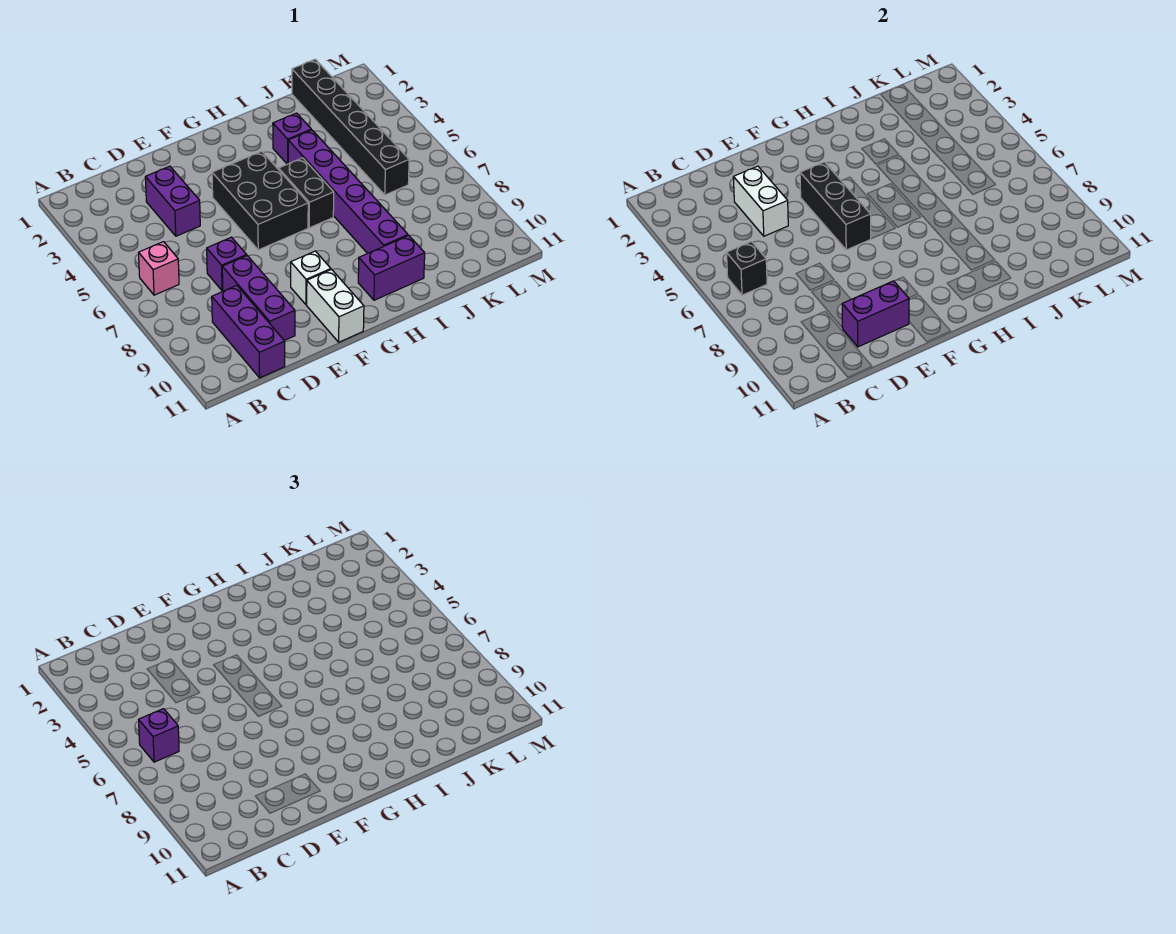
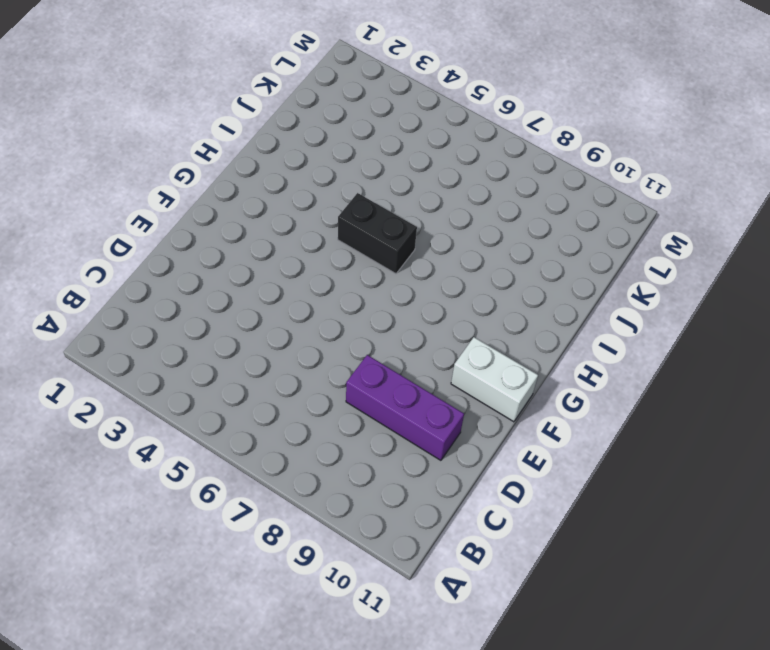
none -> pink 1x1 brick [139,242,179,295]
none -> purple 1x3 brick [212,285,285,378]
none -> purple 1x2 brick [145,166,200,236]

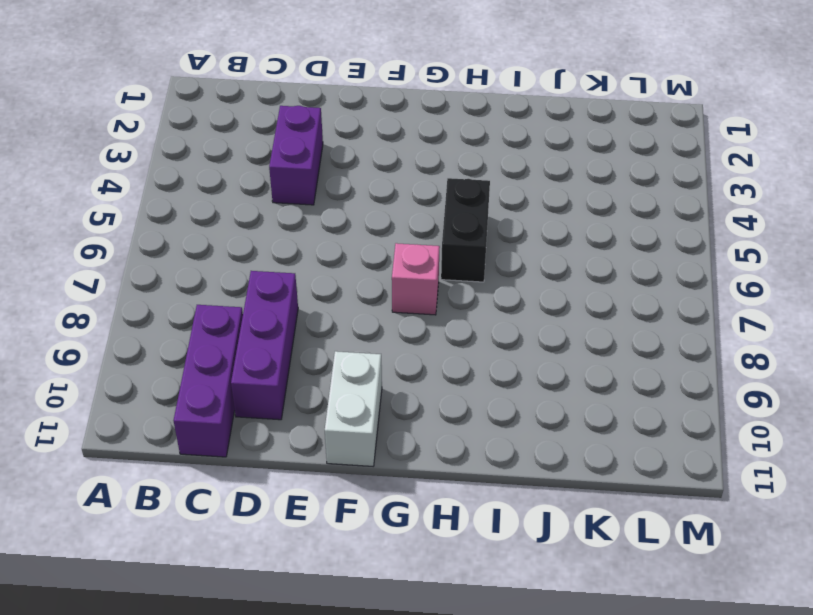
pink 1x1 brick [392,243,440,315] -> pink 1x1 brick moved to [139,242,179,295]
none -> purple 1x1 brick [207,237,247,291]
none -> black 2x3 brick [212,151,308,250]
none -> white 1x1 brick [291,251,331,305]

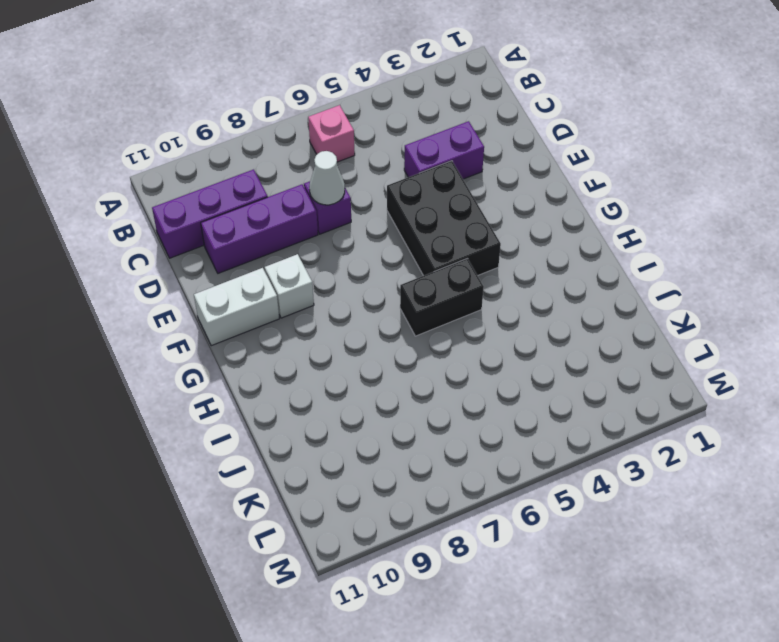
white 1x1 cone [309,151,345,205] -> none
black 2x3 brick [387,161,501,276] -> black 2x3 brick turned to [212,151,308,250]
none -> purple 1x2 brick [358,236,425,300]
none -> purple 1x1 brick [273,113,311,164]
none -> purple 1x6 brick [288,130,408,253]

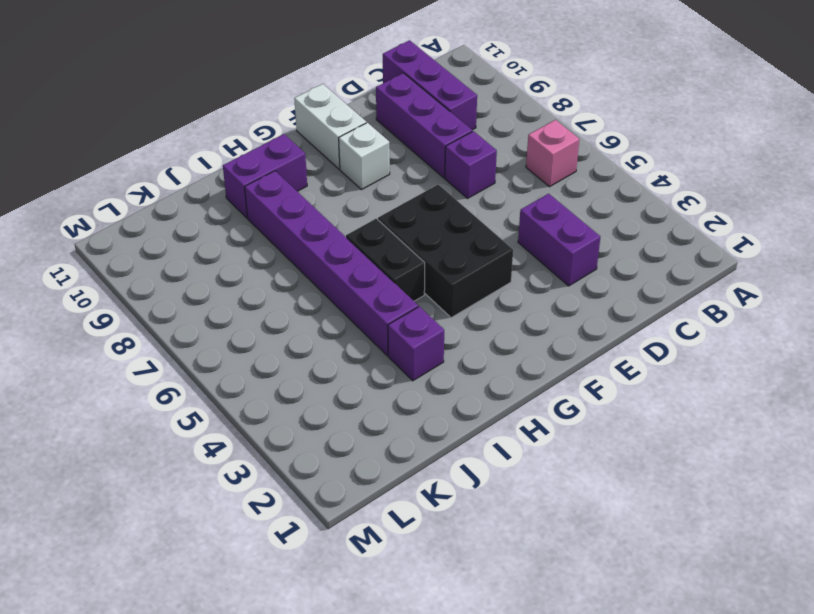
none -> black 1x6 brick [292,59,409,195]
none -> black 1x1 brick [727,242,767,295]
none -> white 1x2 brick [733,166,788,236]

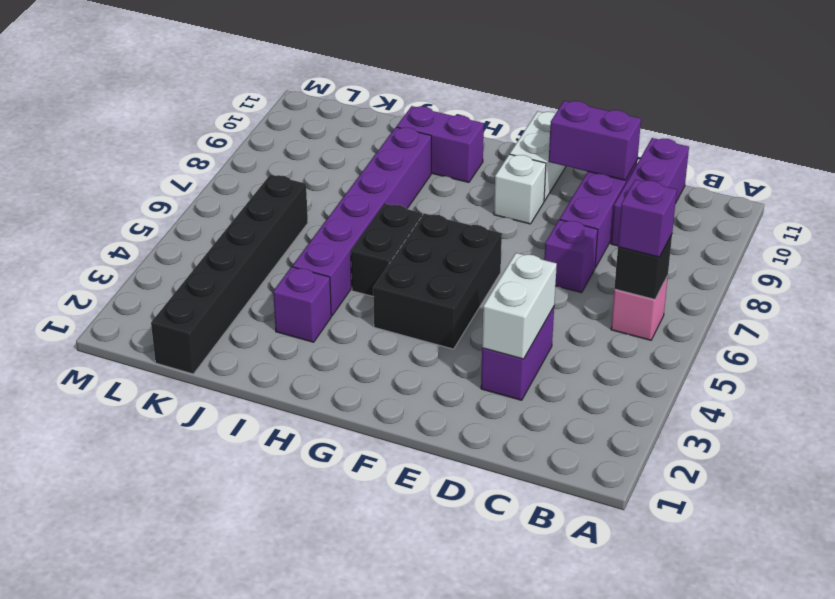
none -> black 1x3 brick [800,162,871,250]

